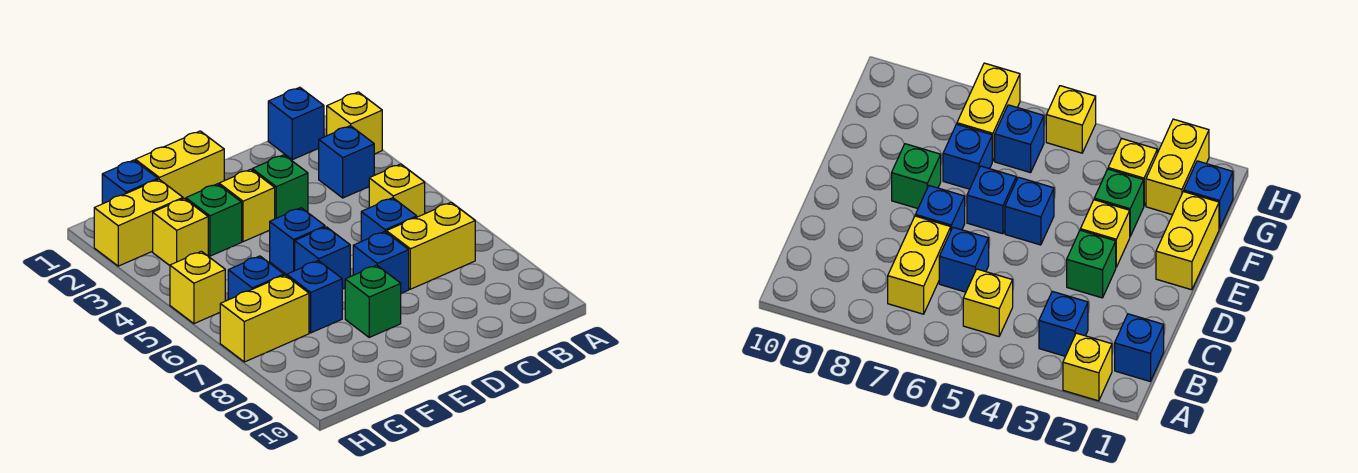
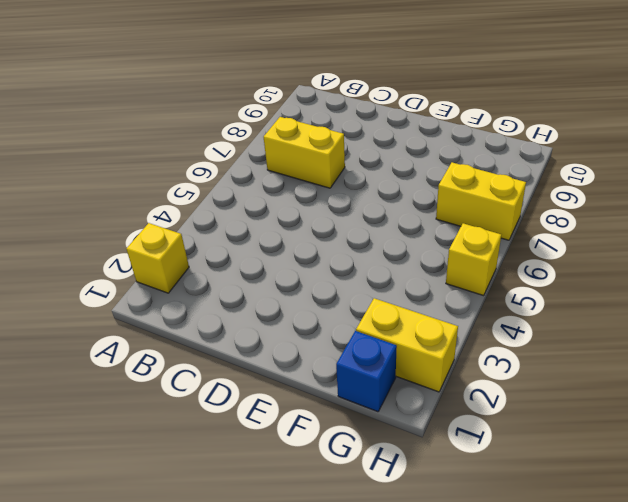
none -> blue 1x1 brick [268,87,324,160]
none -> blue 1x1 brick [319,126,374,198]
none -> yellow 1x1 brick [369,164,425,217]

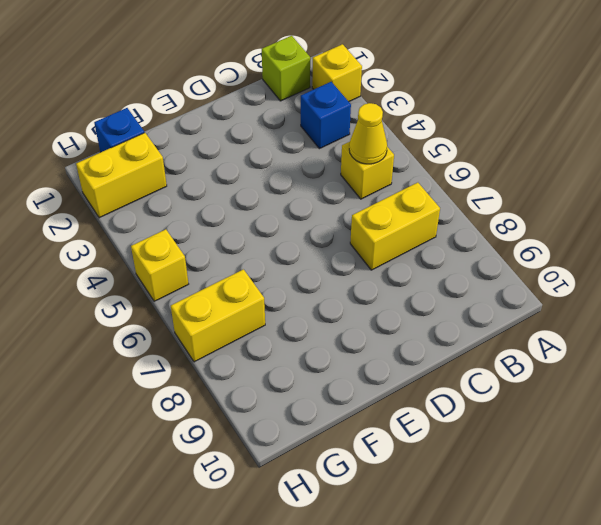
lime 1x1 brick [262,36,310,101] -> blue 1x1 brick [268,87,324,160]
yellow 1x1 cone [349,103,387,164] -> none
none -> blue 1x1 brick [361,198,417,241]
none -> green 1x1 brick [252,155,308,219]
none -> blue 1x1 brick [353,232,409,293]

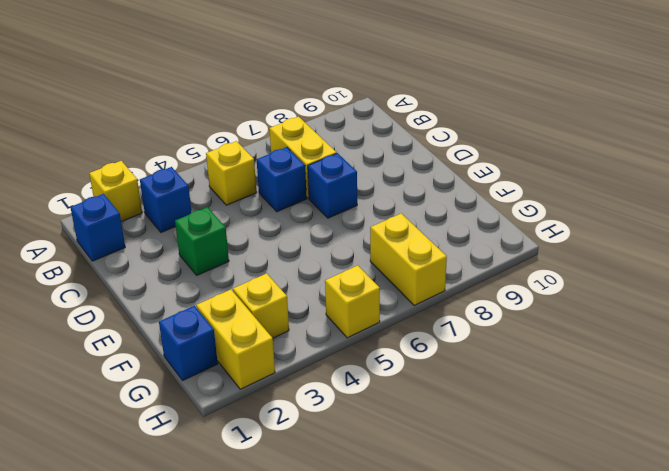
none -> yellow 1x2 brick [135,131,224,199]
none -> yellow 1x1 brick [219,169,275,242]
none -> blue 1x1 brick [270,208,325,275]

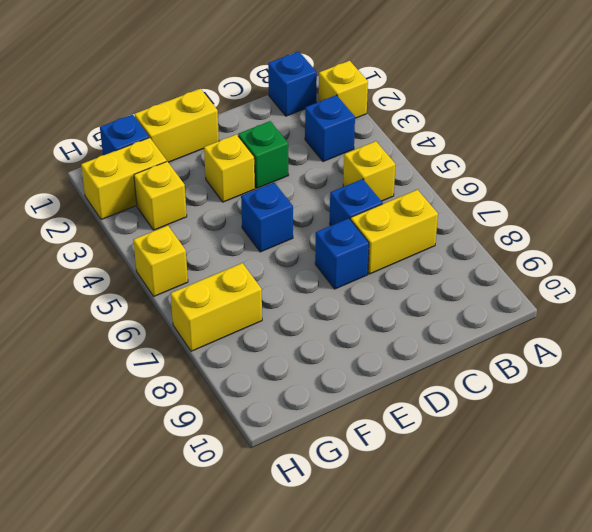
none -> blue 1x1 brick [295,227,350,289]
none -> green 1x1 brick [345,265,401,337]
none -> green 1x1 brick [186,184,242,256]

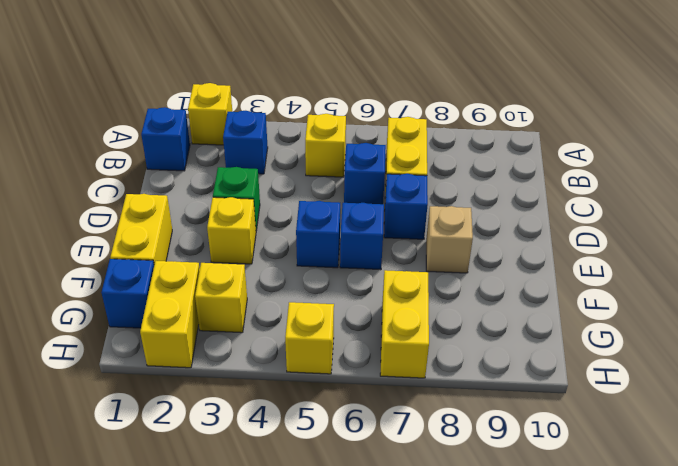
tan 1x1 brick [426,206,473,273] -> green 1x1 brick [345,265,401,337]
none -> green 1x1 brick [186,184,242,256]
none -> blue 1x1 brick [287,261,342,333]
none -> blue 1x1 brick [228,256,284,300]

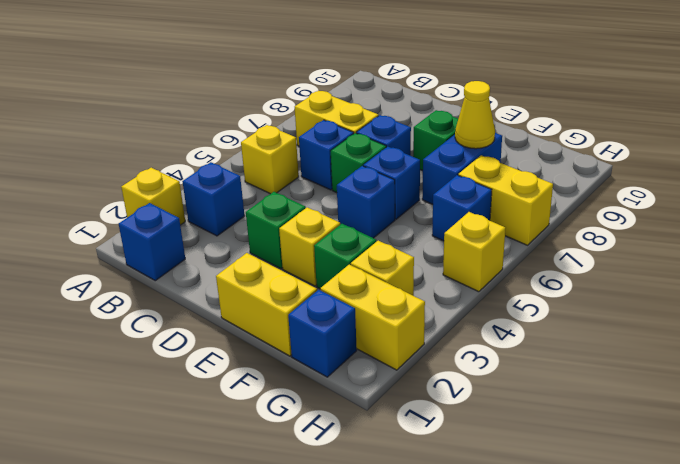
green 1x1 brick [331,133,386,193] -> none
blue 1x2 brick [422,133,502,204] -> blue 1x1 brick [287,261,342,333]
yellow 1x1 cone [455,81,495,149] -> none

